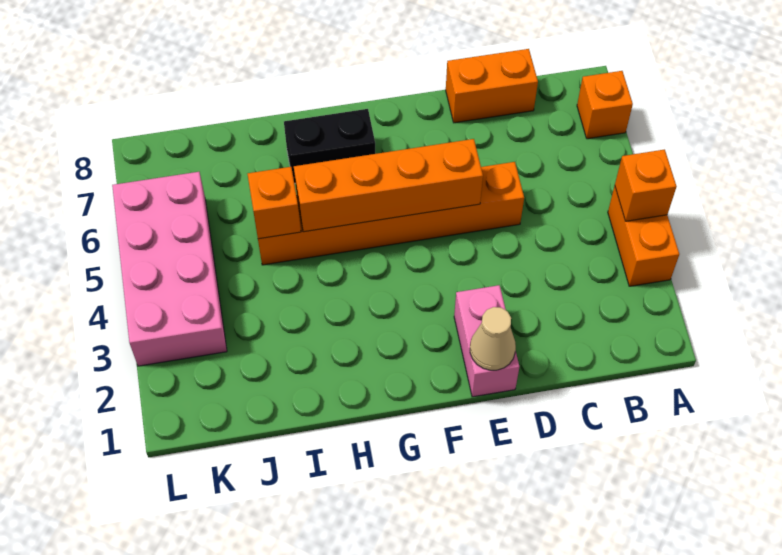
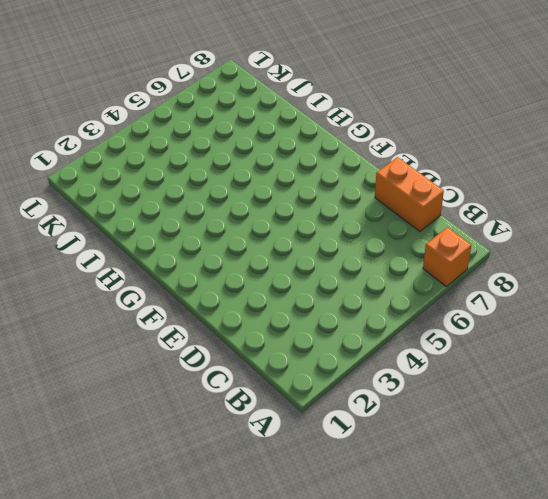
none -> orange 1x2 brick [608,186,679,286]
none -> orange 1x6 brick [258,162,524,265]

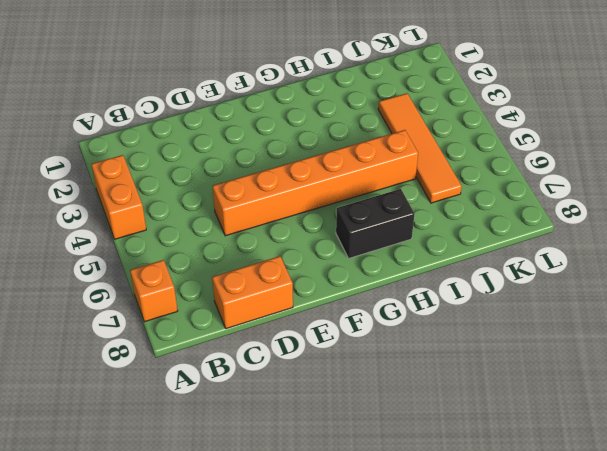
orange 1x4 tile [378,93,462,203] -> none
none -> pink 1x2 brick [454,285,519,397]
none -> pink 2x4 brick [112,172,227,366]

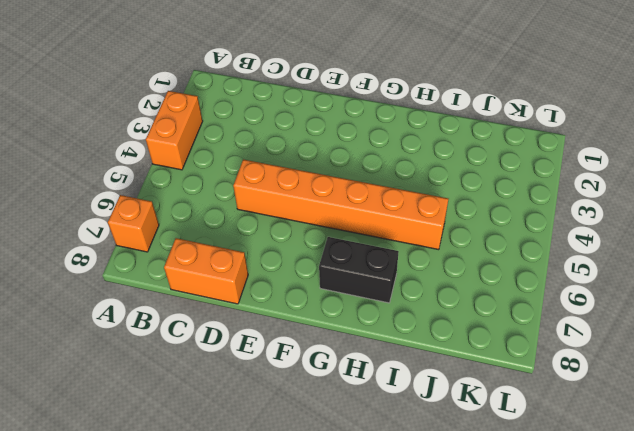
none -> pink 1x2 brick [454,285,519,397]
none -> pink 2x4 brick [112,172,227,366]

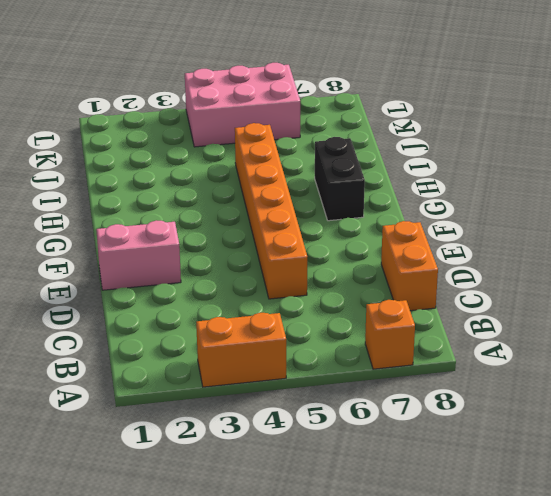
pink 2x3 brick [185,63,300,147] -> pink 2x4 brick [112,172,227,366]
none -> orange 1x1 brick [615,149,677,221]
none -> tan 1x1 cone [470,307,516,370]

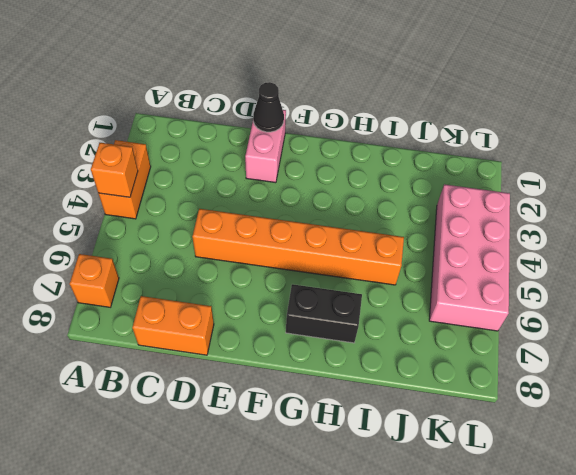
black 1x1 cone [253,82,284,132] -> tan 1x1 cone [470,307,516,370]
none -> orange 1x4 brick [294,139,483,232]
none -> orange 1x1 brick [248,167,301,239]

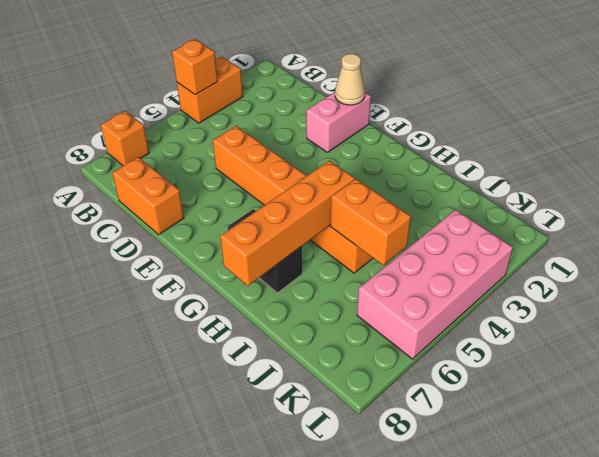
orange 1x4 brick [220,161,355,286] -> orange 1x4 brick turned to [294,139,483,232]
orange 1x2 brick [330,179,411,265] -> orange 1x1 brick [248,167,301,239]

